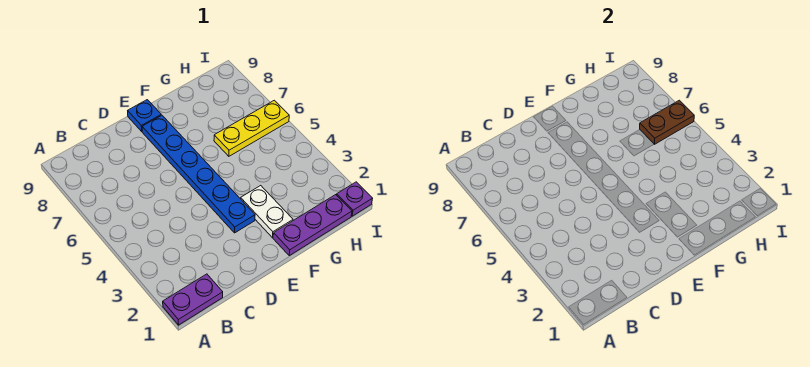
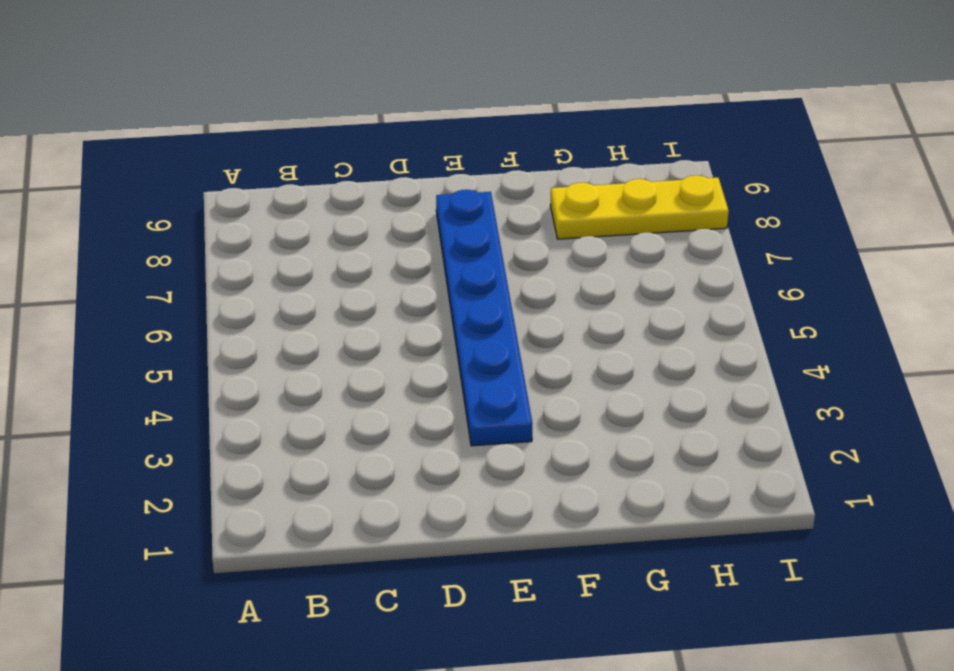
yellow 1x3 plate [550,175,729,239] -> yellow 1x3 plate moved to [214,100,289,156]
none -> purple 1x2 plate [163,274,223,325]
none -> blue 1x1 plate [128,100,161,131]

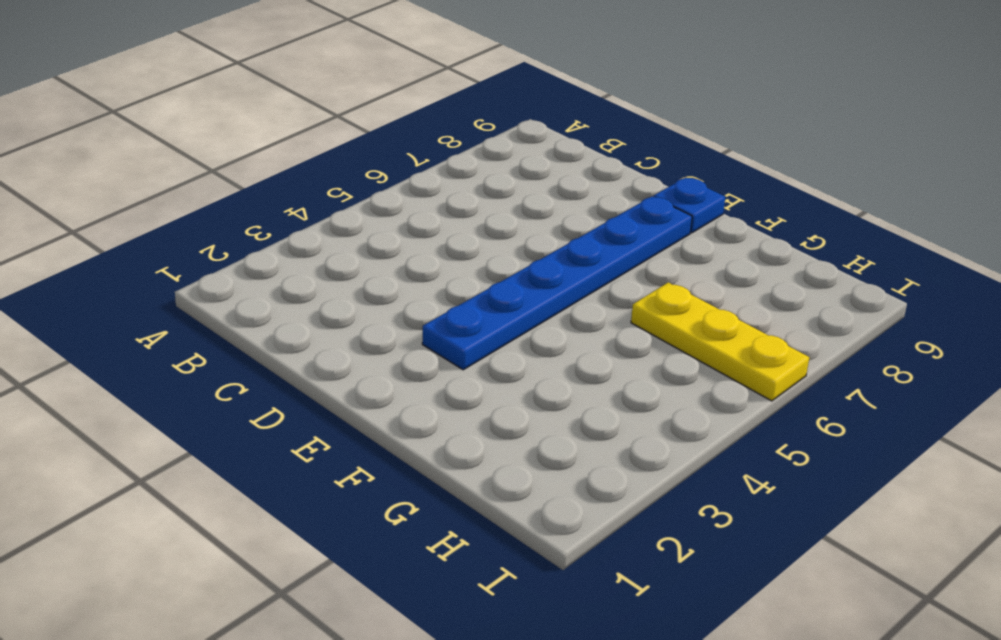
none -> purple 1x2 plate [163,274,223,325]
none -> purple 1x3 plate [273,195,352,256]

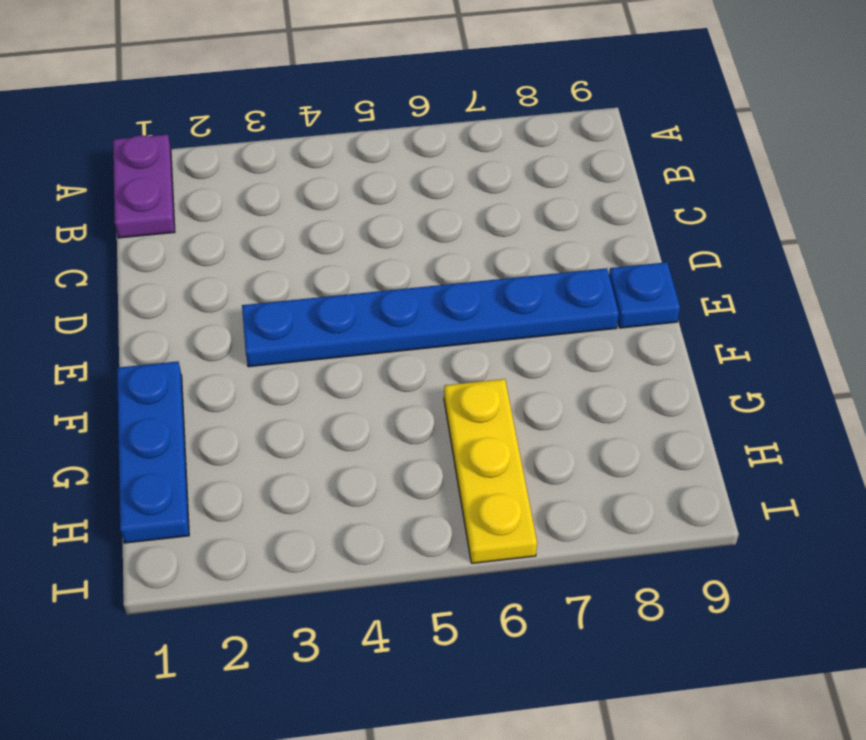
blue 1x3 plate [117,361,189,543] -> purple 1x3 plate [273,195,352,256]
none -> white 1x2 plate [241,186,293,238]
none -> purple 1x1 plate [337,182,373,216]

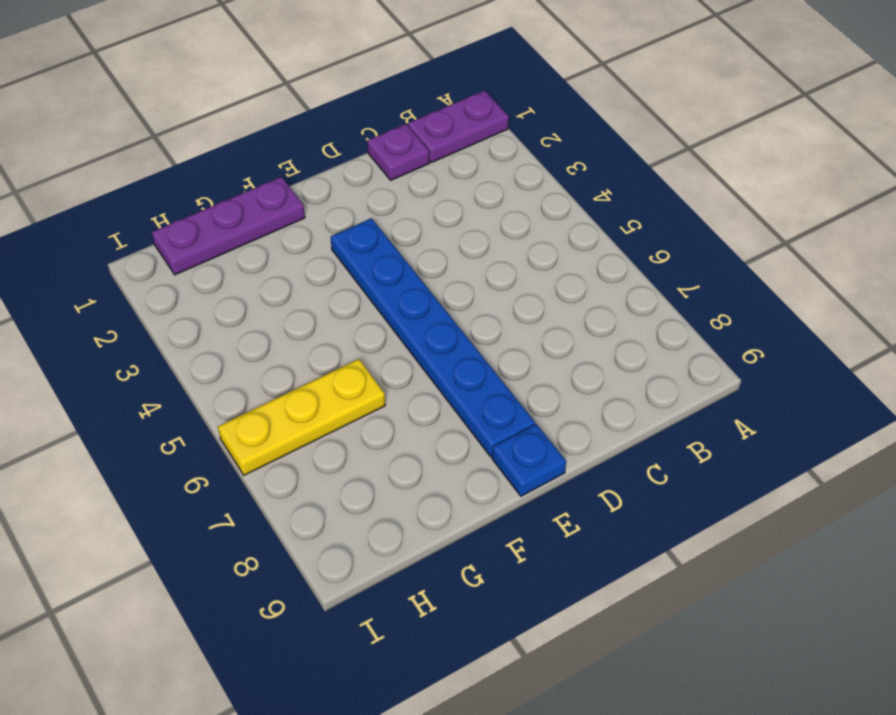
purple 1x1 plate [367,124,429,180] -> purple 1x1 plate moved to [337,182,373,216]
none -> white 1x2 plate [241,186,293,238]
none -> brown 1x2 plate [640,100,694,144]

